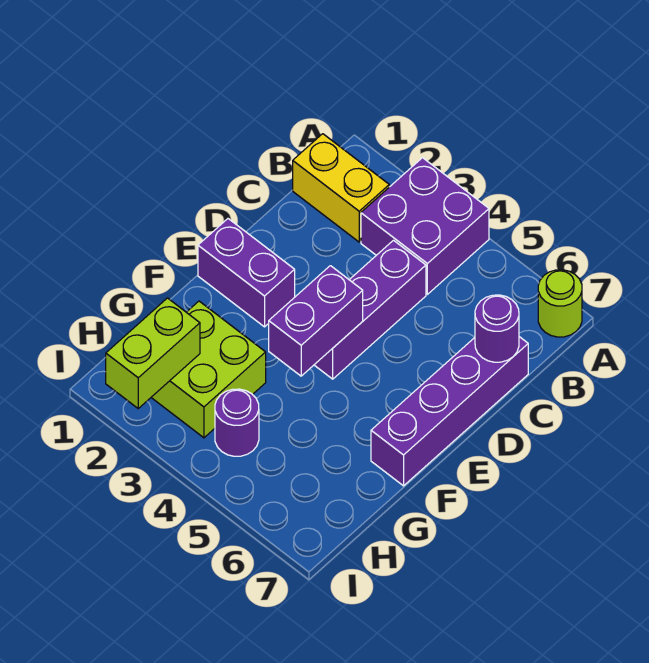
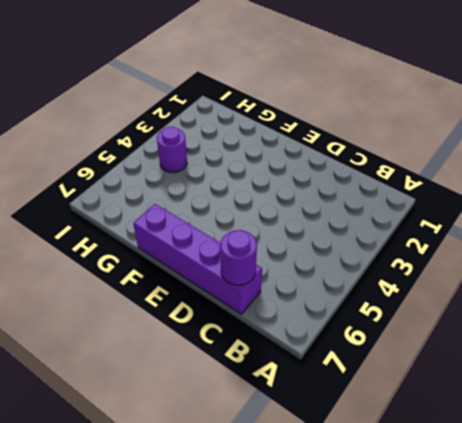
none -> purple 2x2 brick [361,158,489,294]
none -> lime 1x1 round brick [538,270,582,337]

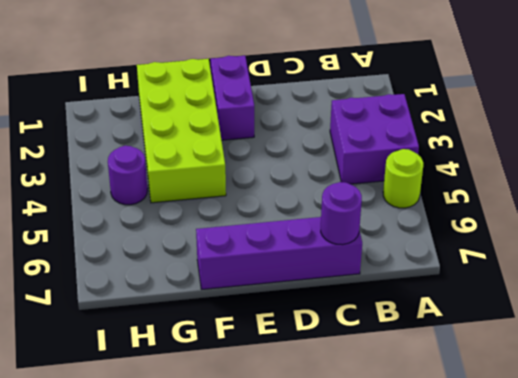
lime 1x1 round brick [383,149,423,208] -> lime 1x1 round brick moved to [538,270,582,337]
lime 2x4 brick [137,59,226,203] -> lime 2x2 brick [151,301,266,438]
none -> yellow 1x2 brick [293,134,389,242]
none -> purple 1x3 brick [314,240,426,379]

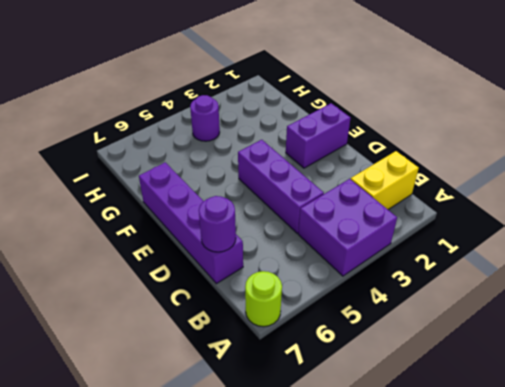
none -> lime 2x2 brick [151,301,266,438]
none -> purple 1x2 brick [269,266,363,376]

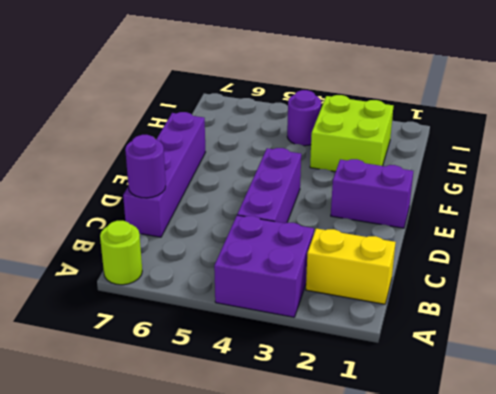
none -> purple 1x2 brick [269,266,363,376]
none -> lime 1x2 brick [106,298,200,408]

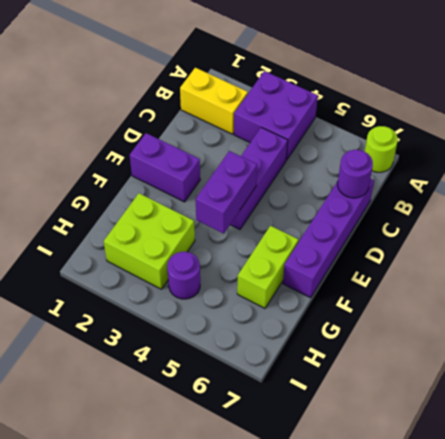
lime 1x2 brick [237,226,298,308] -> lime 1x2 brick moved to [106,298,200,408]

